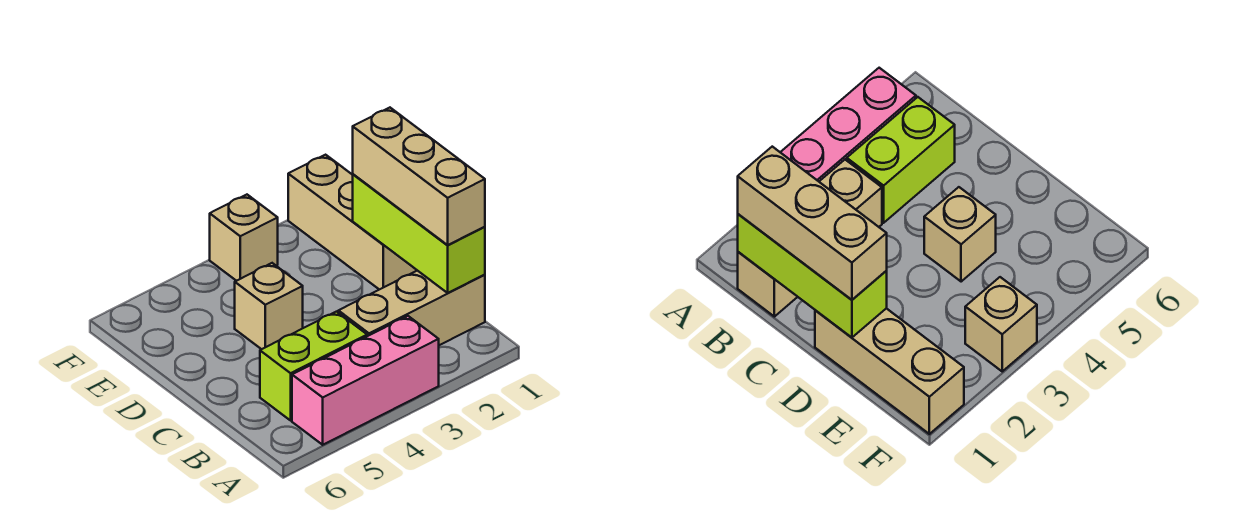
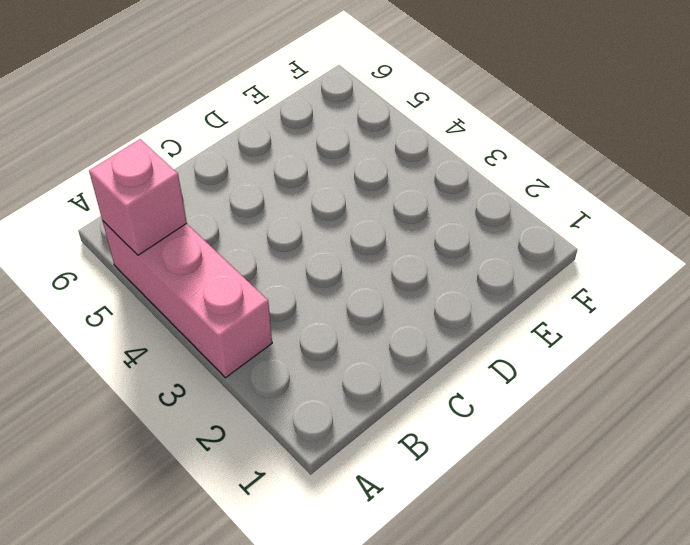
pink 1x1 brick [89,139,187,255] -> none
none -> tan 1x3 brick [338,271,485,345]
none -> lime 1x2 brick [260,312,367,420]

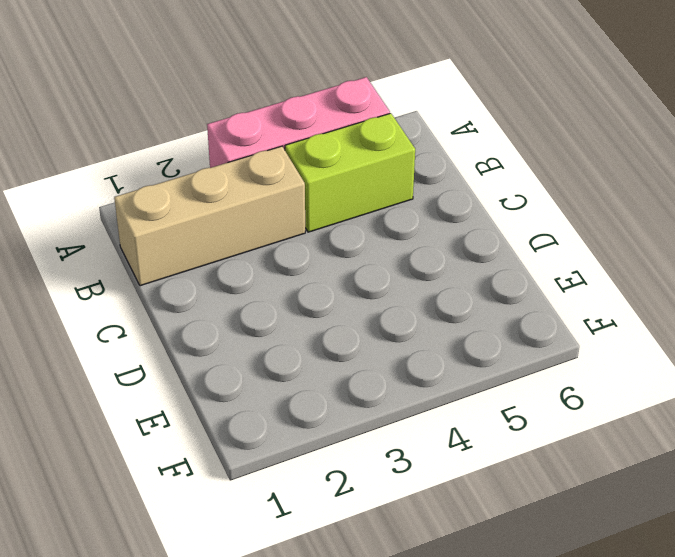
none -> tan 1x3 brick [288,155,417,290]
none -> tan 1x1 brick [235,263,303,349]

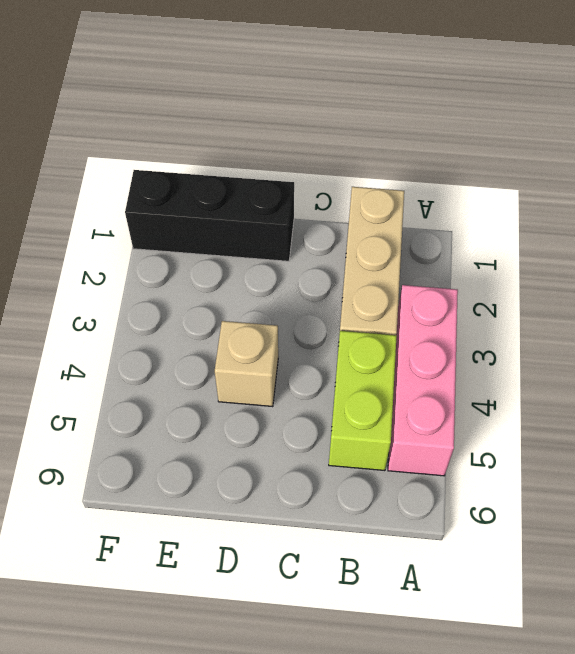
black 1x3 brick [125,170,294,261] -> tan 1x3 brick [288,155,417,290]
none -> tan 1x1 brick [210,195,278,281]
none -> lime 1x3 brick [353,174,485,293]

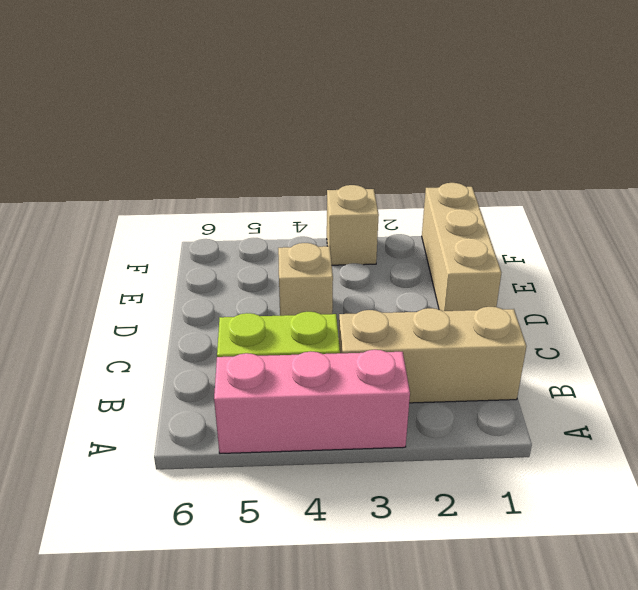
none -> lime 1x3 brick [353,174,485,293]
none -> tan 1x3 brick [353,108,485,245]

